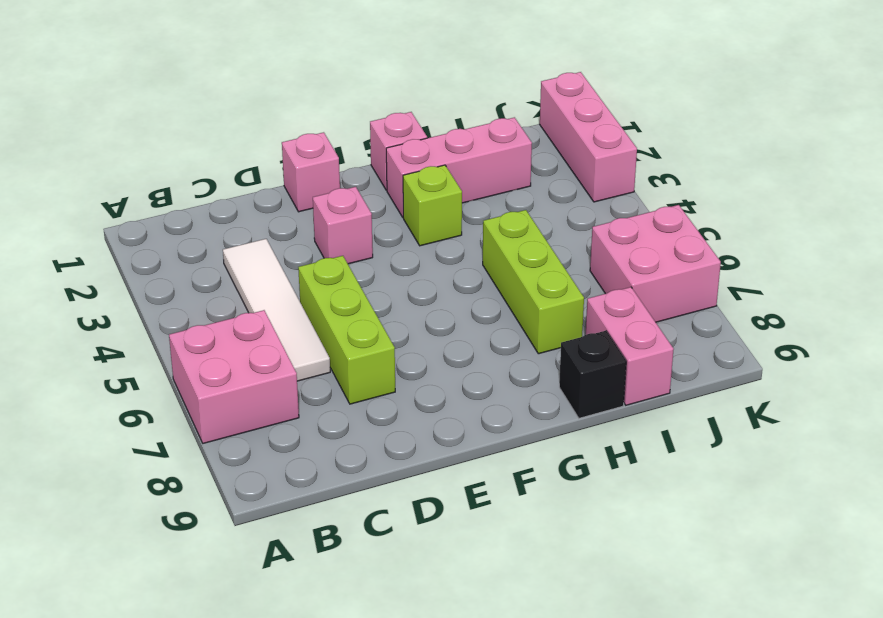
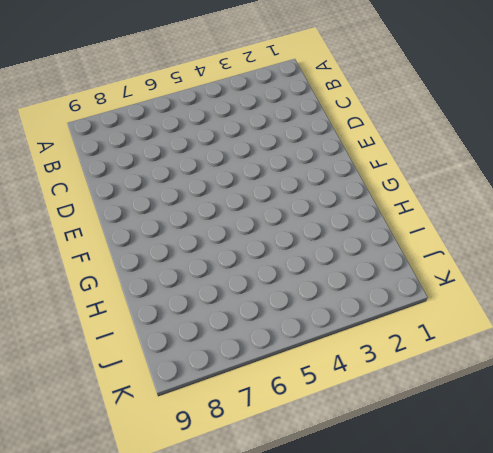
none -> pink 2x2 brick [169,310,299,443]
none -> white 1x4 tile [223,239,330,381]
none -> lime 1x3 brick [298,256,395,404]

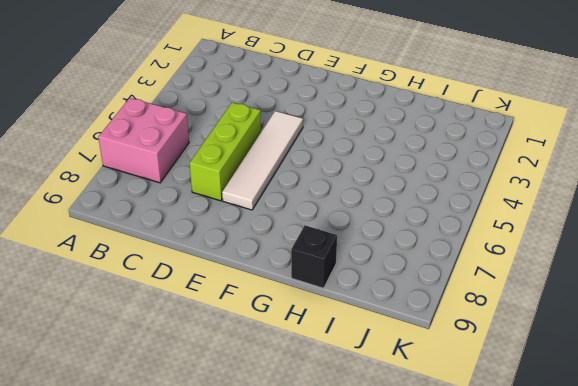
white 1x4 tile [222,111,303,210] -> white 1x4 tile moved to [223,239,330,381]
none -> pink 1x1 brick [282,132,340,212]
none -> pink 1x1 brick [313,187,373,264]
none -> pink 1x1 brick [370,112,427,190]

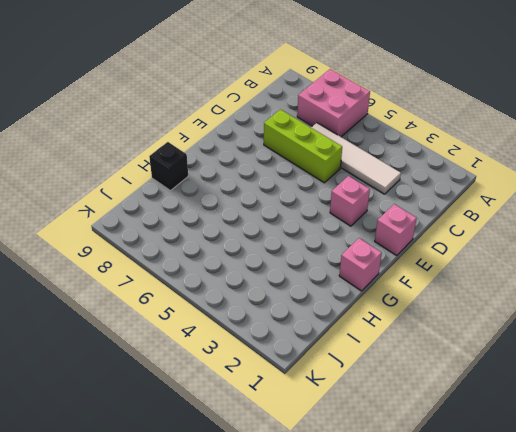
none -> pink 1x3 brick [386,117,532,217]
none -> lime 1x1 brick [403,165,462,246]
none -> lime 1x3 brick [483,210,584,354]

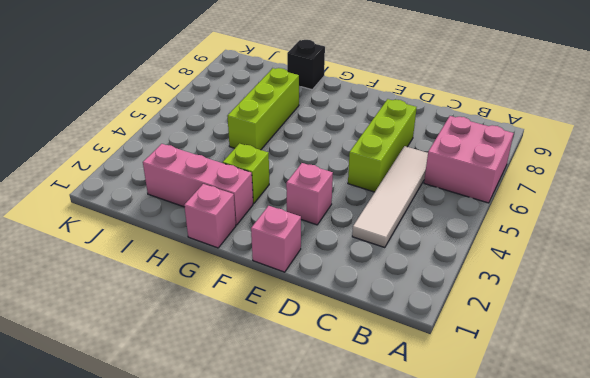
none -> pink 1x2 brick [586,287,674,405]
none -> pink 2x2 brick [590,205,721,322]
none -> pink 1x3 brick [540,72,637,202]

